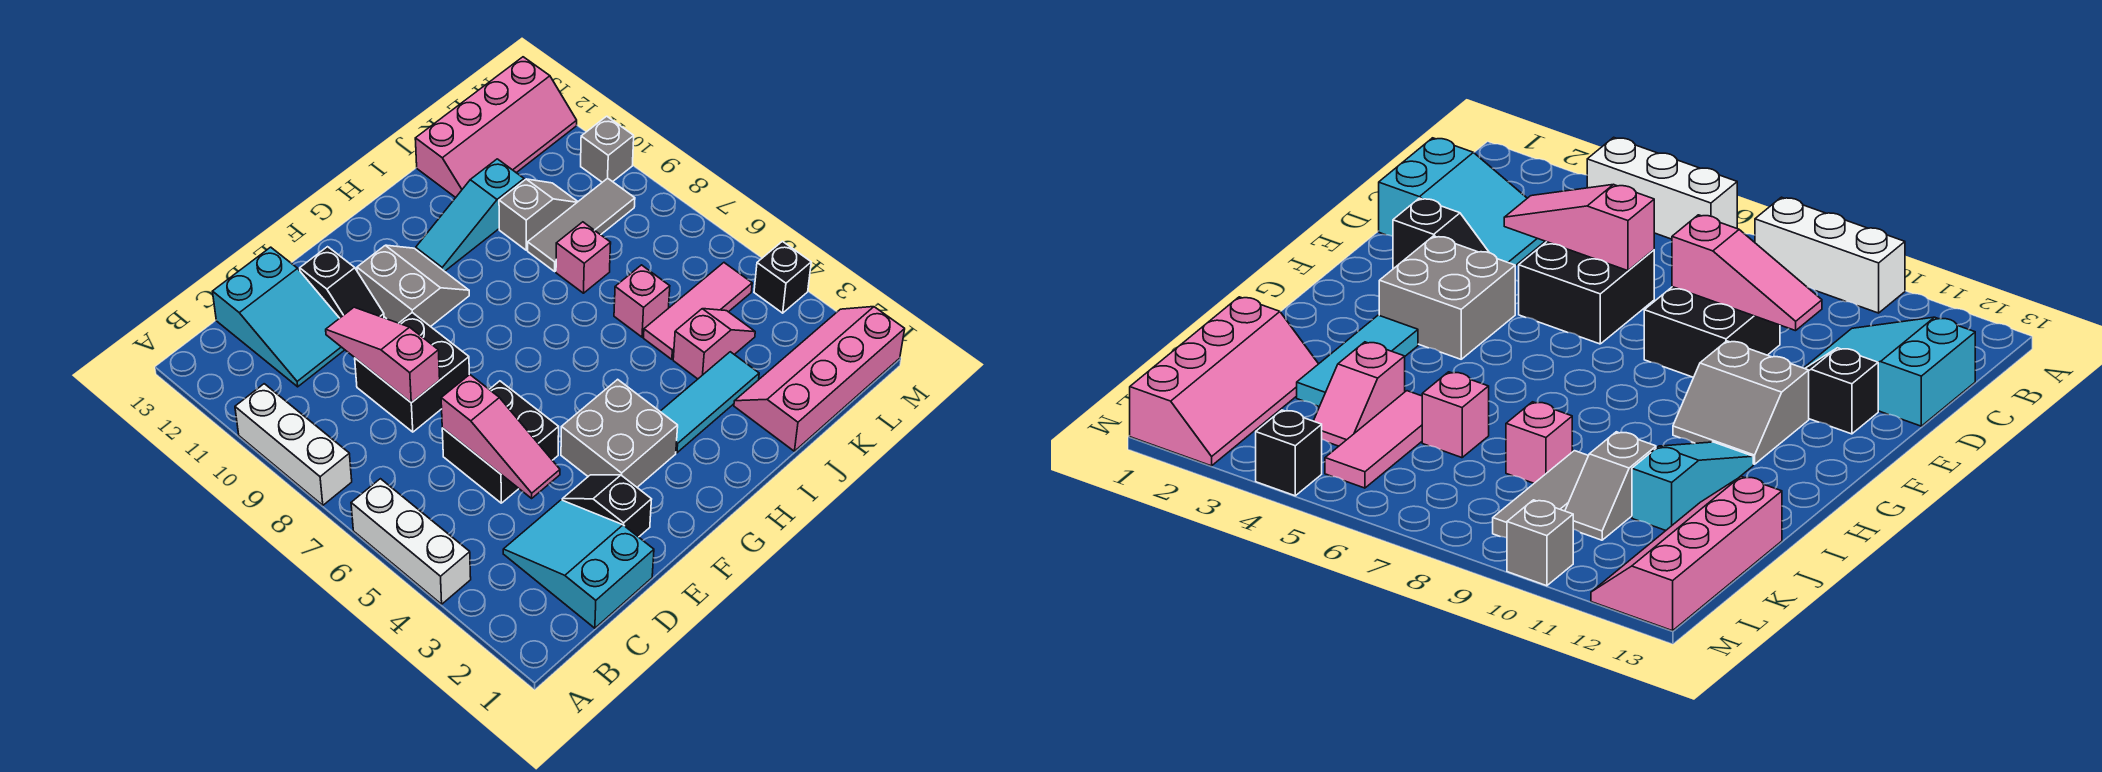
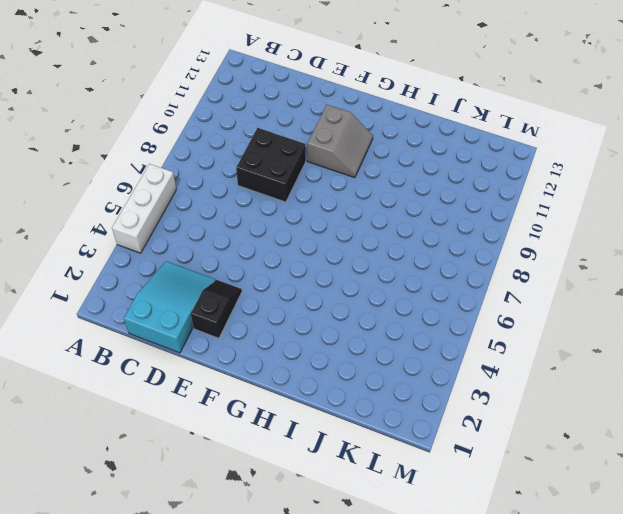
none -> white 1x3 brick [235,384,352,505]
none -> cyan 2x3 slope [212,247,344,387]
none -> black 2x2 brick [442,381,559,503]

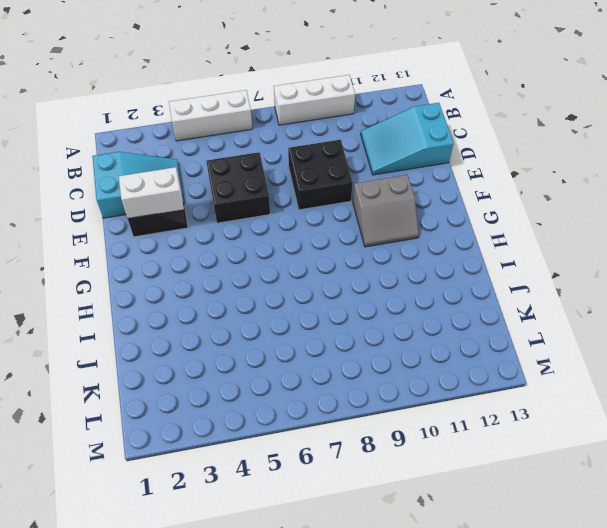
white 1x2 brick [119,167,184,218] -> none
none -> black 1x2 slope [300,247,384,318]
none -> grey 2x2 brick [561,379,678,487]
none -> cyan 1x3 tile [660,352,759,453]

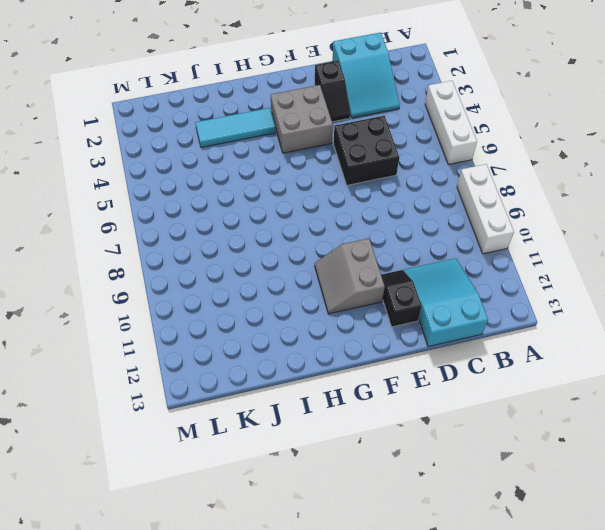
none -> black 2x2 brick [355,313,469,432]
none -> cyan 1x3 slope [416,159,524,271]
none -> pink 2x4 slope [734,307,905,451]

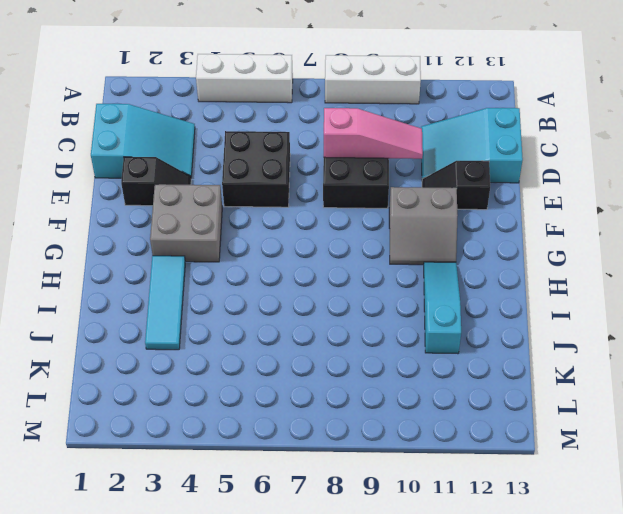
none -> pink 2x4 slope [734,307,905,451]
none -> pink 1x2 slope [673,309,755,379]
none -> pink 1x3 tile [644,263,752,359]

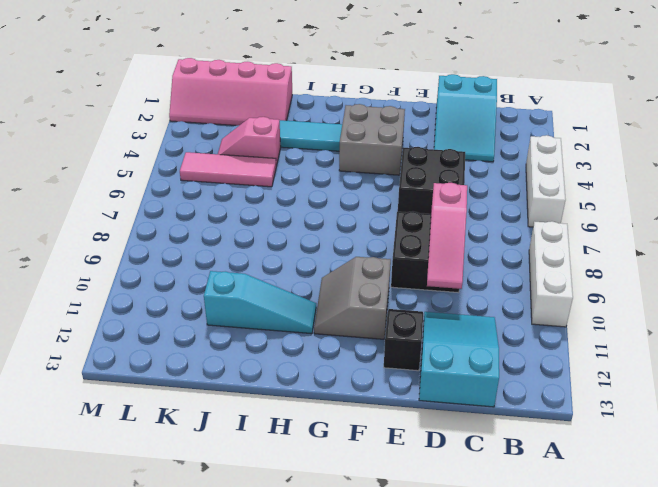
none -> black 1x2 slope [562,475,652,537]
none -> pink 1x1 brick [614,265,670,337]
none -> pink 1x1 brick [556,222,611,293]

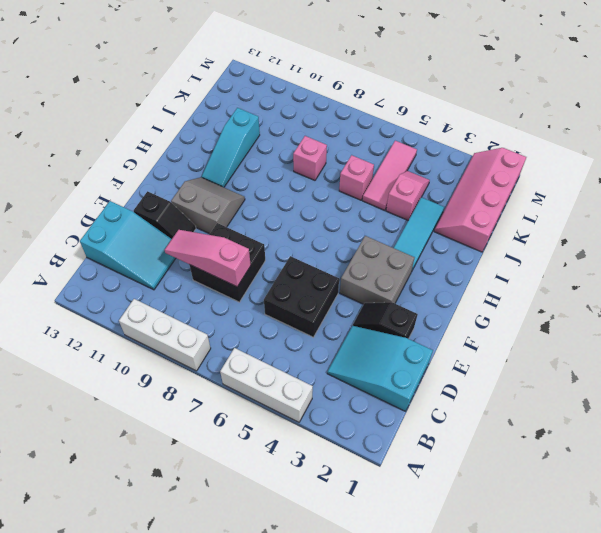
none -> grey 1x3 tile [528,178,635,271]
none -> grey 1x2 slope [499,179,578,250]
none -> pink 2x4 slope [415,57,577,198]

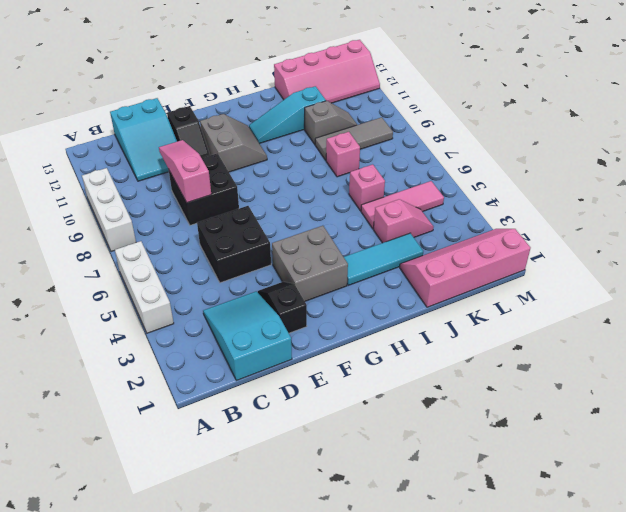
none -> black 1x1 brick [754,241,811,313]
none -> grey 1x1 brick [581,116,634,182]
none -> pink 1x3 slope [441,375,560,498]

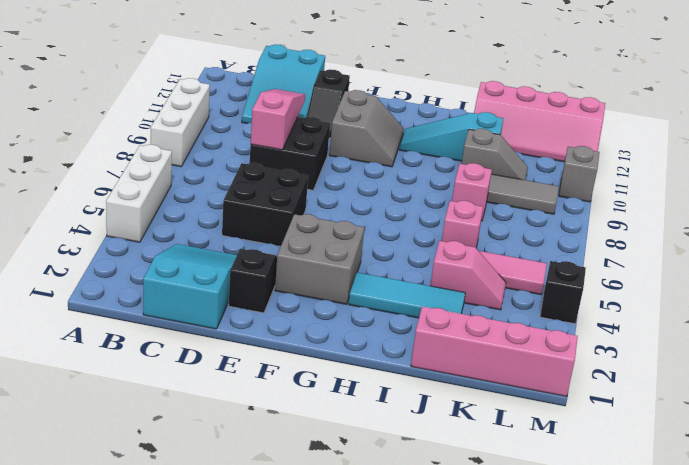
none -> pink 1x3 slope [441,375,560,498]

